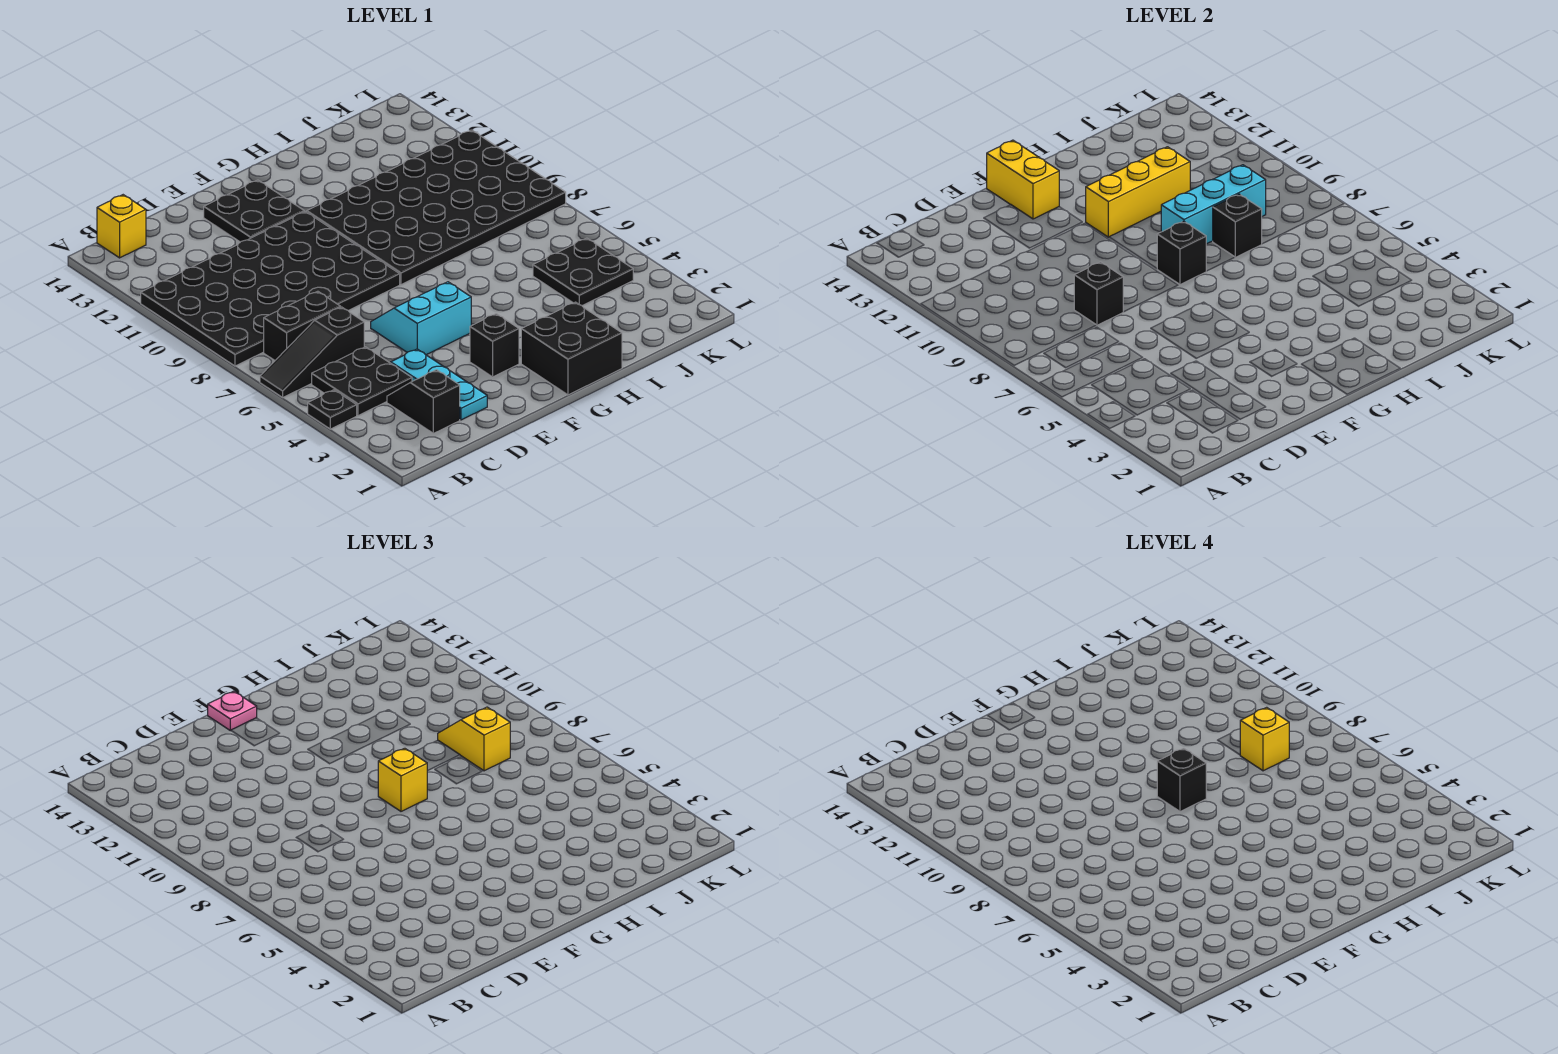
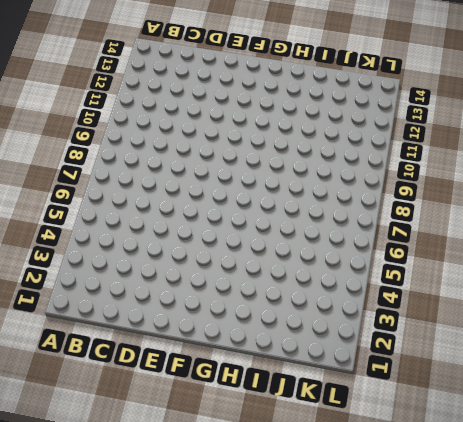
none -> black 1x1 plate [308,390,357,429]
none -> black 1x3 slope [260,307,364,397]
none -> black 4x6 plate [141,212,400,366]

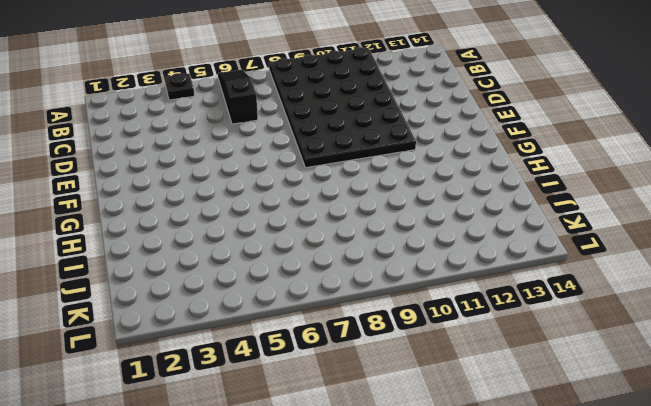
none -> black 2x2 plate [312,347,412,416]
none -> black 1x2 brick [264,291,341,360]
none -> yellow 1x1 brick [97,195,146,258]

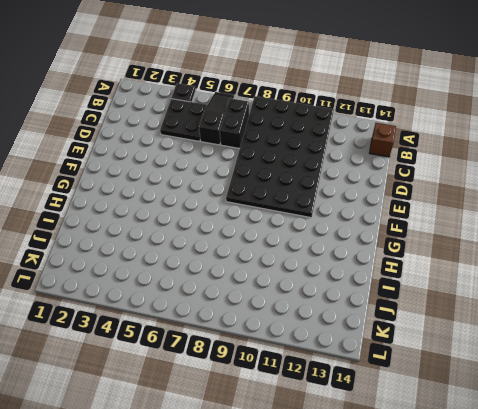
brown 1x1 brick [370,123,396,157] -> yellow 1x1 brick [97,195,146,258]
none -> black 1x2 slope [387,370,460,433]
none -> cyan 1x3 plate [391,349,487,420]
none -> cyan 2x2 slope [371,282,471,355]

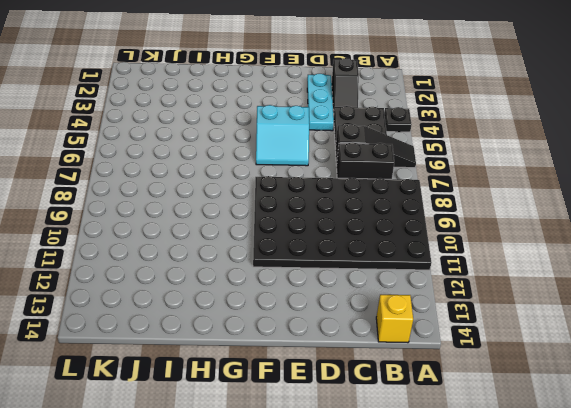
none -> black 2x2 plate [204,180,304,242]
none -> black 1x1 brick [470,314,519,377]
none -> black 2x2 brick [521,302,622,395]

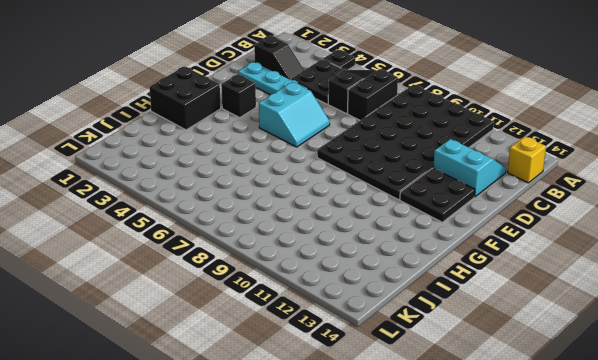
cyan 2x2 slope [433,139,506,197] -> none
none -> black 4x6 plate [307,130,566,284]
none -> black 2x2 plate [533,238,633,306]
none -> black 1x1 brick [1074,262,1123,325]

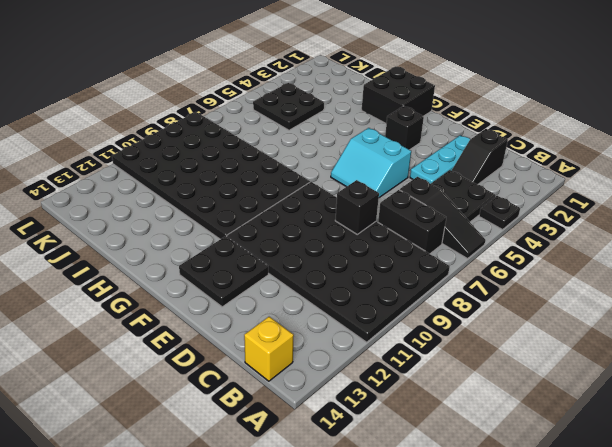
none -> yellow 1x2 brick [987,140,1059,219]
none -> black 1x1 brick [1157,221,1206,284]
none -> yellow 1x3 brick [1086,147,1190,237]

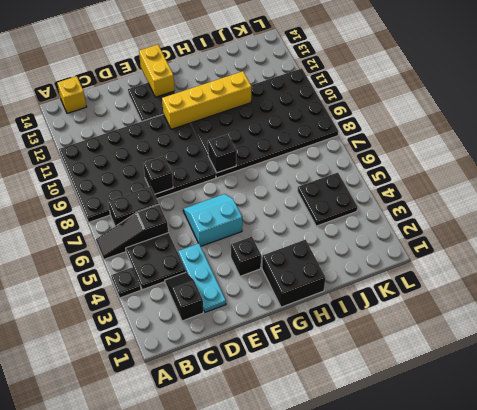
yellow 1x4 brick [162,71,252,129] -> yellow 1x3 brick [1086,147,1190,237]
none -> cyan 1x3 brick [1161,165,1266,244]
none -> black 1x1 brick [1213,194,1262,257]
none -> pink 1x1 plate [208,691,257,730]

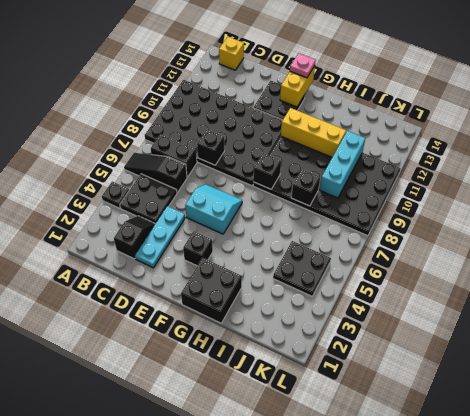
cyan 1x3 brick [320,131,365,198] -> cyan 1x3 brick turned to [1161,165,1266,244]
none -> yellow 1x1 brick [378,748,427,811]
none -> yellow 1x2 slope [438,707,510,771]
none -> black 1x1 brick [1157,748,1206,811]

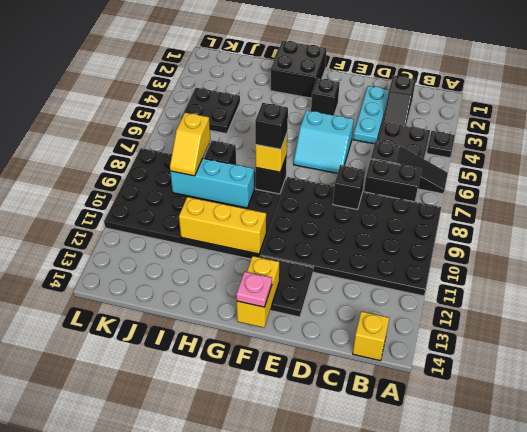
none -> yellow 1x1 brick [1240,707,1289,771]

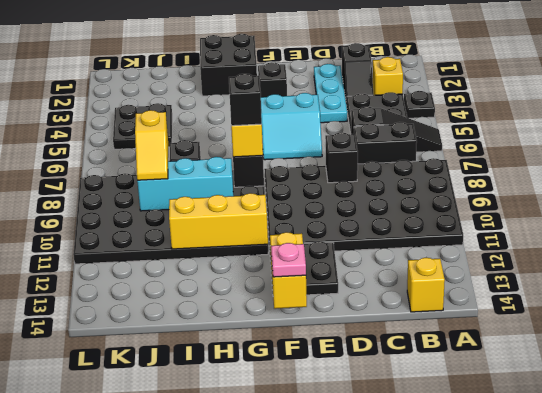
yellow 1x1 brick [373,57,403,95] -> yellow 1x1 brick moved to [1240,707,1289,771]

